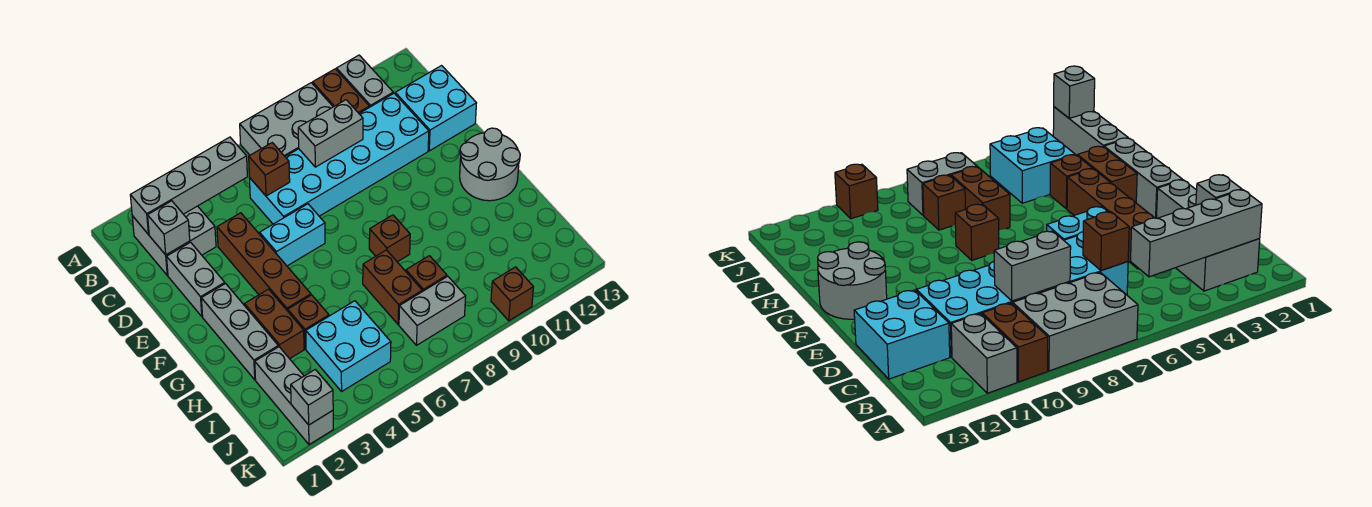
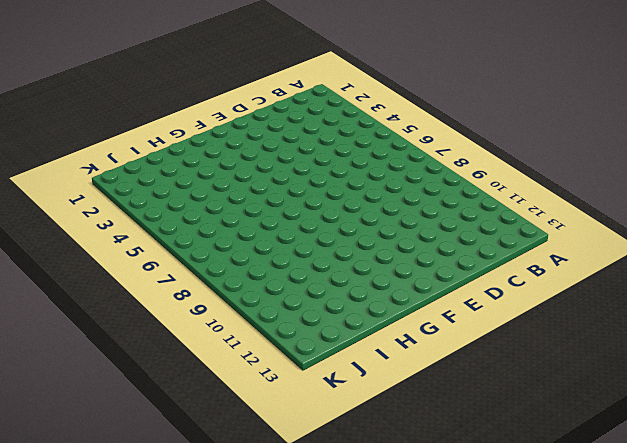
none -> grey 2x3 brick [240,83,333,156]
none -> brown 1x2 brick [312,69,369,113]
none -> grey 1x2 brick [336,55,393,107]

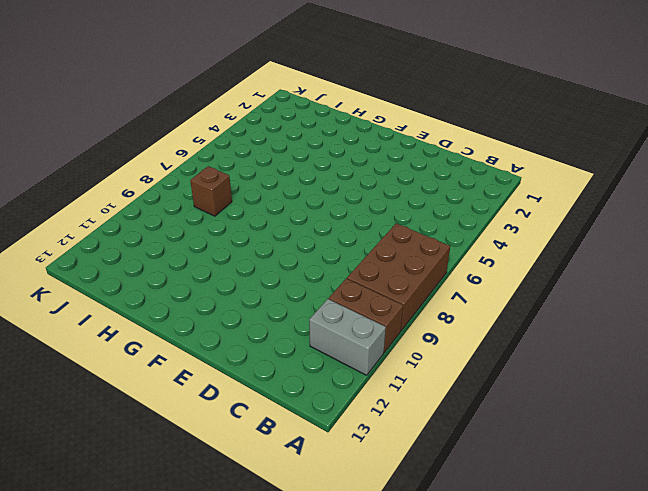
brown 2x3 brick [347,223,450,331] -> grey 2x3 brick [240,83,333,156]
none -> grey 2x2 brick [132,206,216,275]
none -> cyan 2x6 brick [249,93,429,224]
none -> cyan 2x2 brick [395,66,476,151]

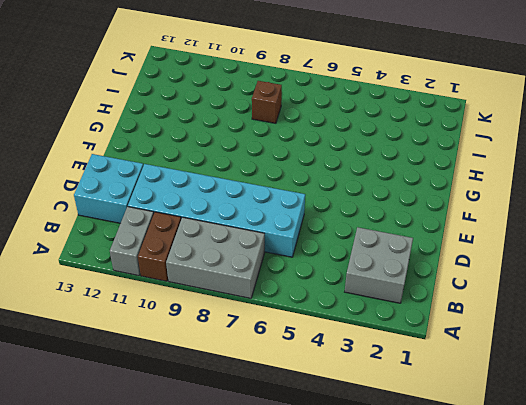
none -> grey 1x2 brick [167,242,225,316]
none -> brown 1x4 brick [217,213,311,311]
none -> cyan 1x2 brick [260,204,325,266]

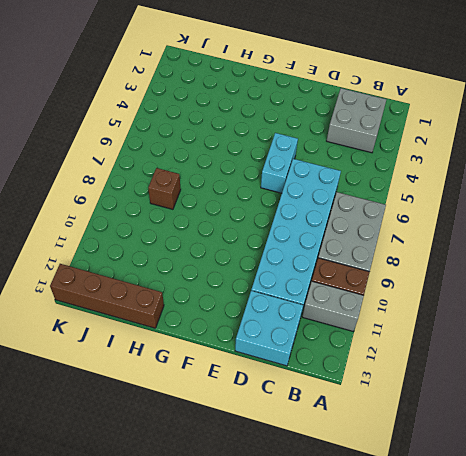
brown 1x4 brick [50,264,164,328] -> brown 1x4 brick moved to [217,213,311,311]
none -> grey 1x2 brick [167,242,225,316]
none -> grey 1x3 brick [201,284,278,380]
none -> grey 2x2 round brick [460,128,520,201]

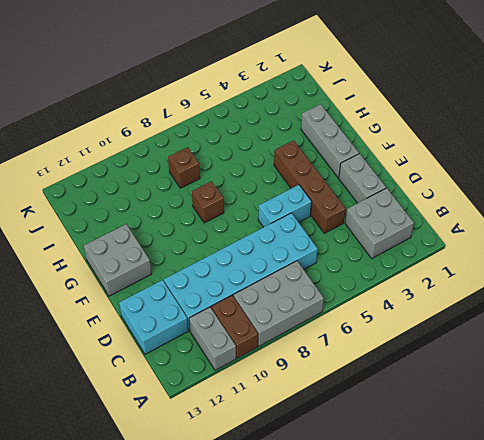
grey 2x2 brick [84,224,151,296] -> grey 2x2 round brick [460,128,520,201]
none -> brown 1x2 brick [245,289,304,359]
none -> brown 1x1 brick [288,295,329,349]
none -> brown 1x2 brick [363,250,422,324]

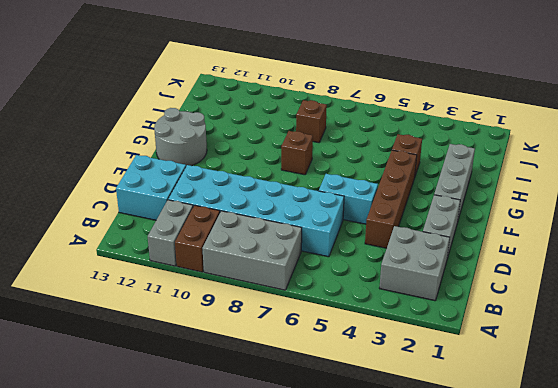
none -> brown 1x2 brick [245,289,304,359]
none -> brown 1x2 brick [363,250,422,324]
none -> grey 1x3 brick [255,347,333,445]

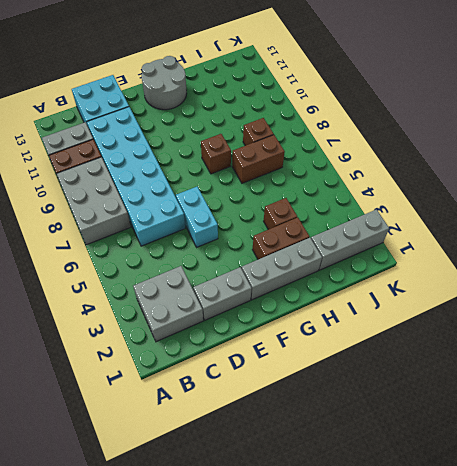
none -> brown 1x4 brick [217,213,311,311]
none -> cyan 2x2 brick [306,301,391,391]
none -> grey 1x2 brick [399,276,466,345]

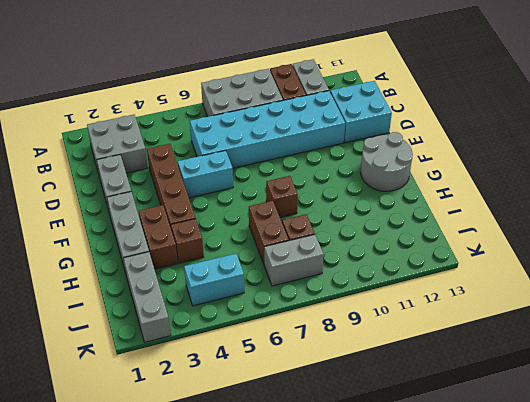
cyan 1x2 brick [184,254,244,306] -> cyan 2x2 brick [306,301,391,391]
none -> brown 1x1 brick [491,267,533,321]
none -> grey 1x4 brick [130,137,247,235]
none -> grey 1x1 brick [148,201,190,255]

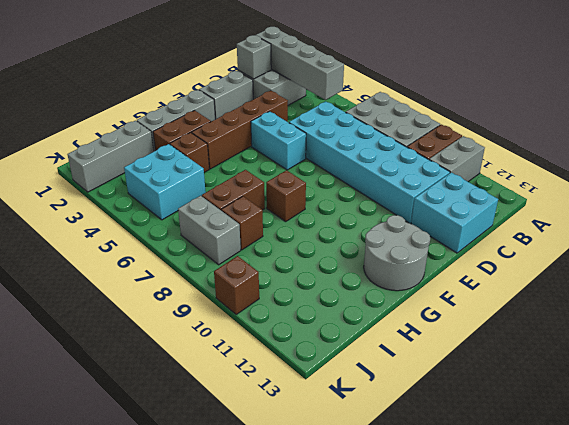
none -> brown 1x1 brick [249,143,290,196]
none -> grey 1x2 brick [298,100,363,167]
none -> grey 1x1 brick [291,370,333,425]

